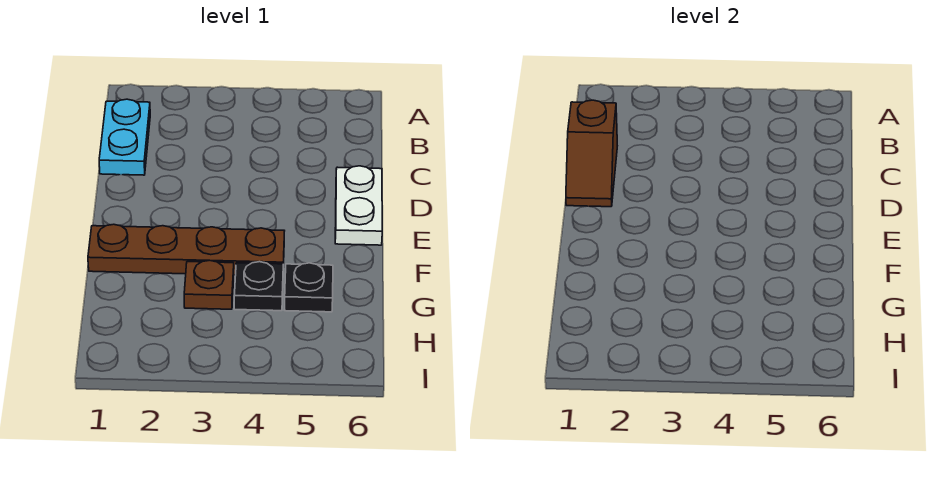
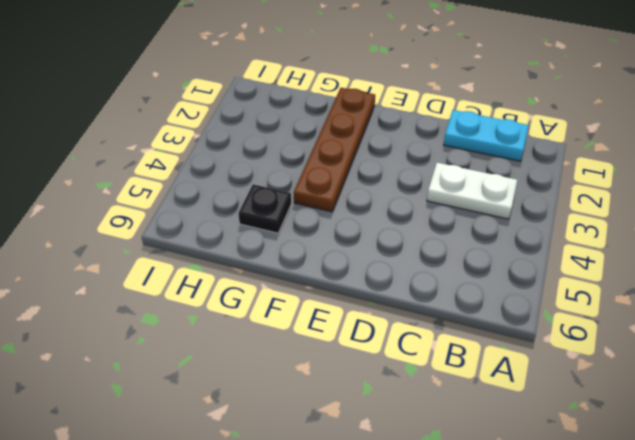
white 1x2 plate [427,163,517,219] -> white 1x2 plate moved to [335,166,382,245]
none -> brown 1x1 plate [184,260,234,309]
none -> black 1x1 plate [234,262,283,311]

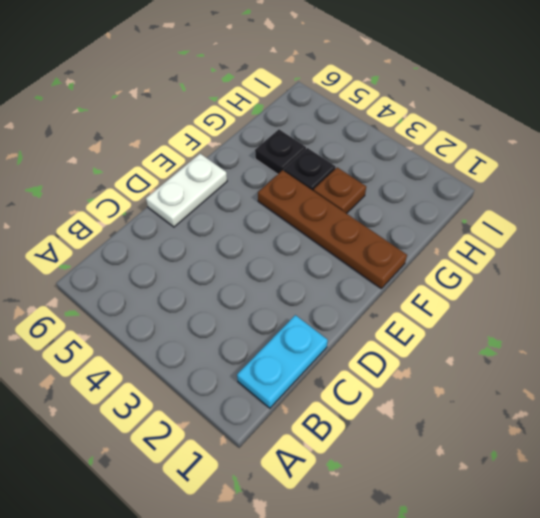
none -> brown 1x2 slope [566,100,617,207]

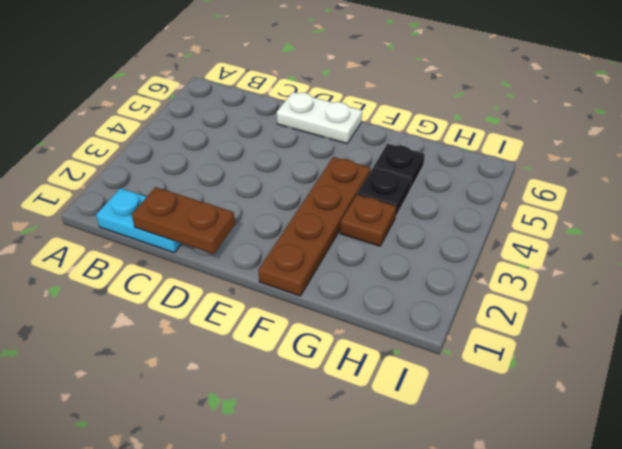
brown 1x2 plate [132,187,235,254] -> brown 1x2 slope [566,100,617,207]

